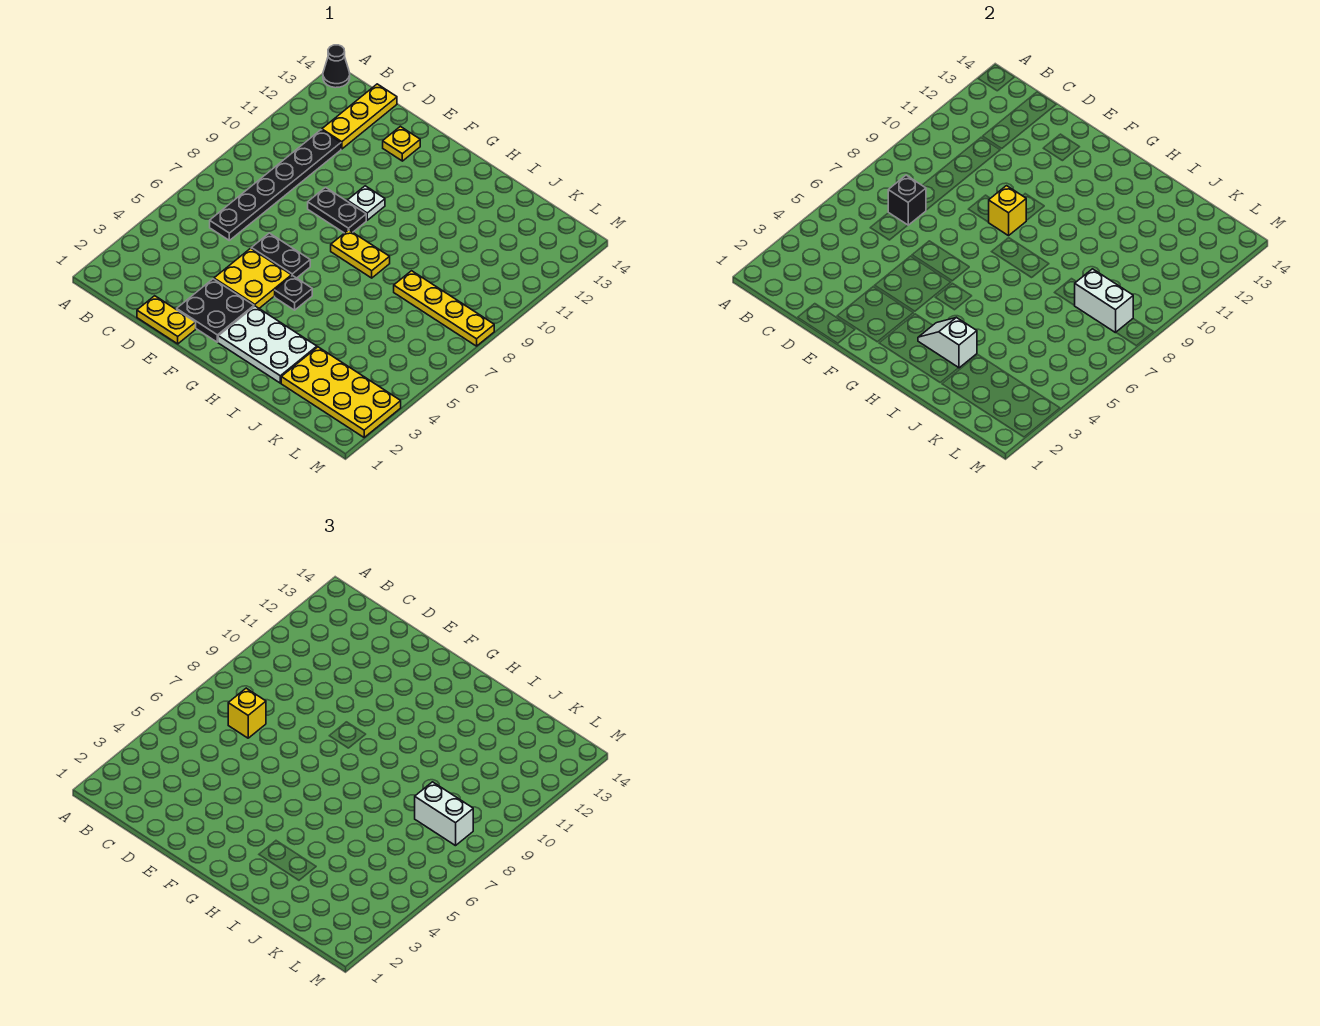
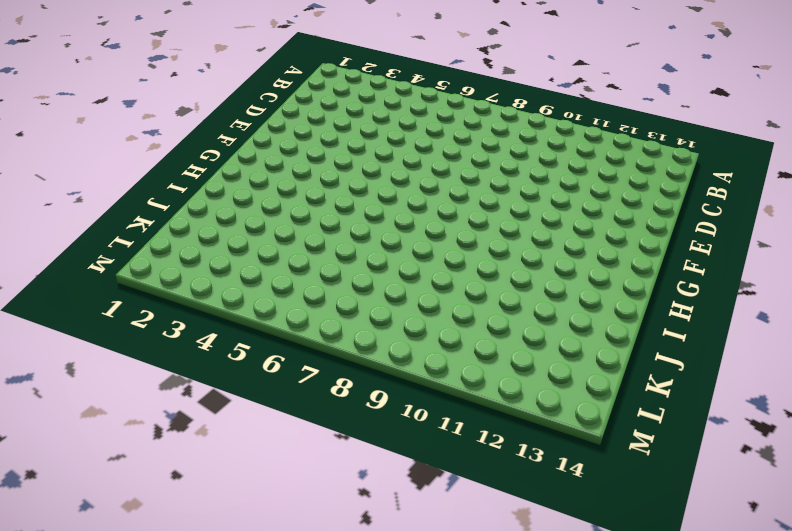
none -> black 1x1 cone [323,45,350,88]
none -> black 1x6 plate [210,130,341,240]
none -> yellow 1x3 plate [322,84,397,149]

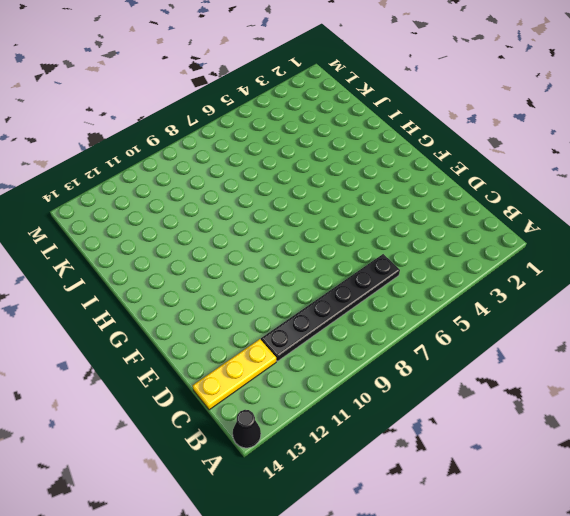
none -> yellow 1x2 plate [137,296,196,344]
none -> black 2x2 plate [177,279,254,342]
none -> yellow 2x2 plate [214,248,291,308]

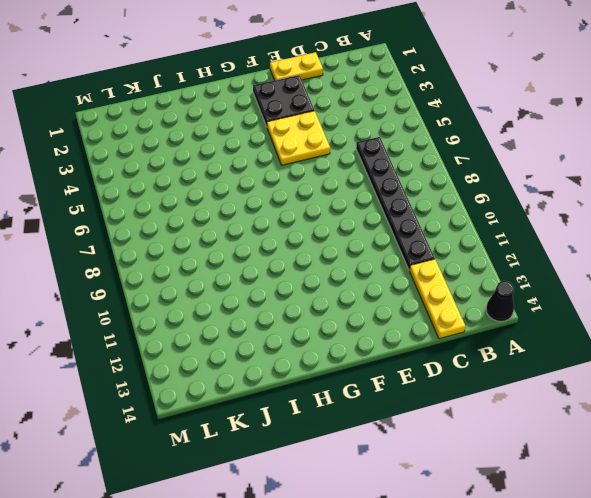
none -> black 1x2 plate [251,233,310,278]
none -> black 1x2 plate [308,188,366,233]
none -> yellow 1x1 plate [383,126,420,161]

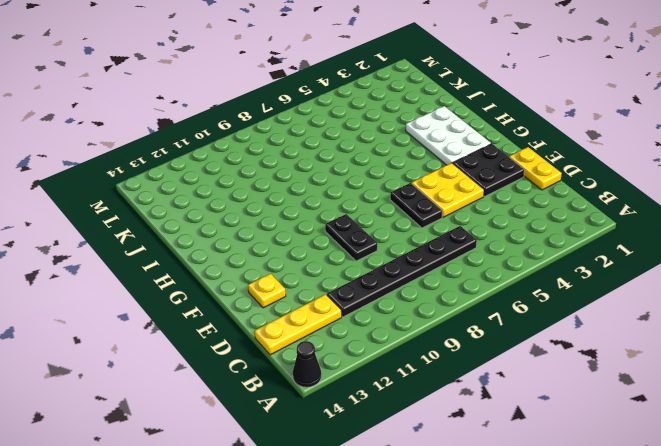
none -> white 1x1 plate [347,186,385,220]
none -> black 1x1 plate [275,275,312,310]
none -> yellow 1x2 plate [331,230,390,278]

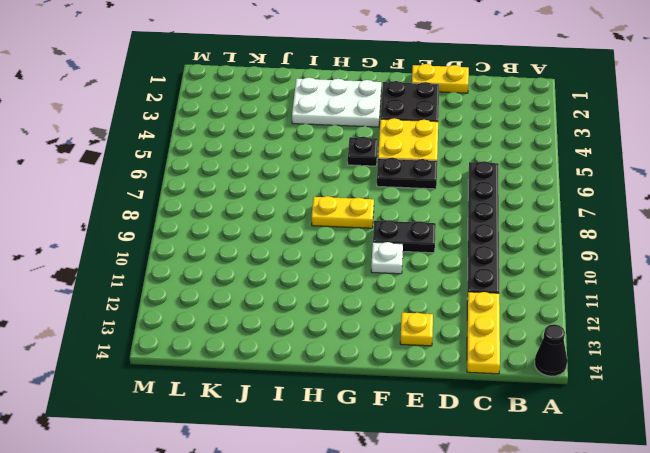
none -> yellow 2x4 plate [281,347,401,437]
none -> yellow 1x4 plate [394,271,494,346]
none -> black 1x1 brick [888,175,926,225]

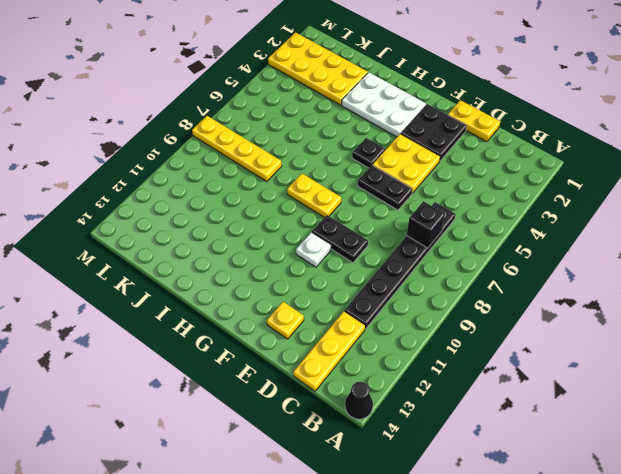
none -> yellow 1x1 brick [989,186,1026,236]
none -> white 1x2 slope [918,317,977,368]
none -> white 1x2 brick [1074,269,1133,333]

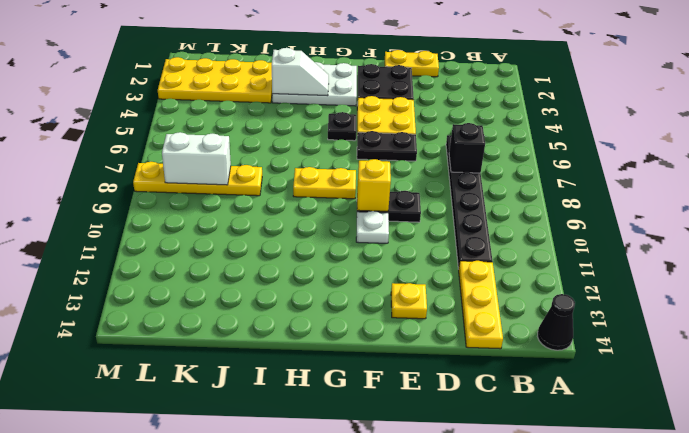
none -> yellow 1x1 brick [228,688,266,738]
none -> white 1x2 brick [415,782,473,846]

